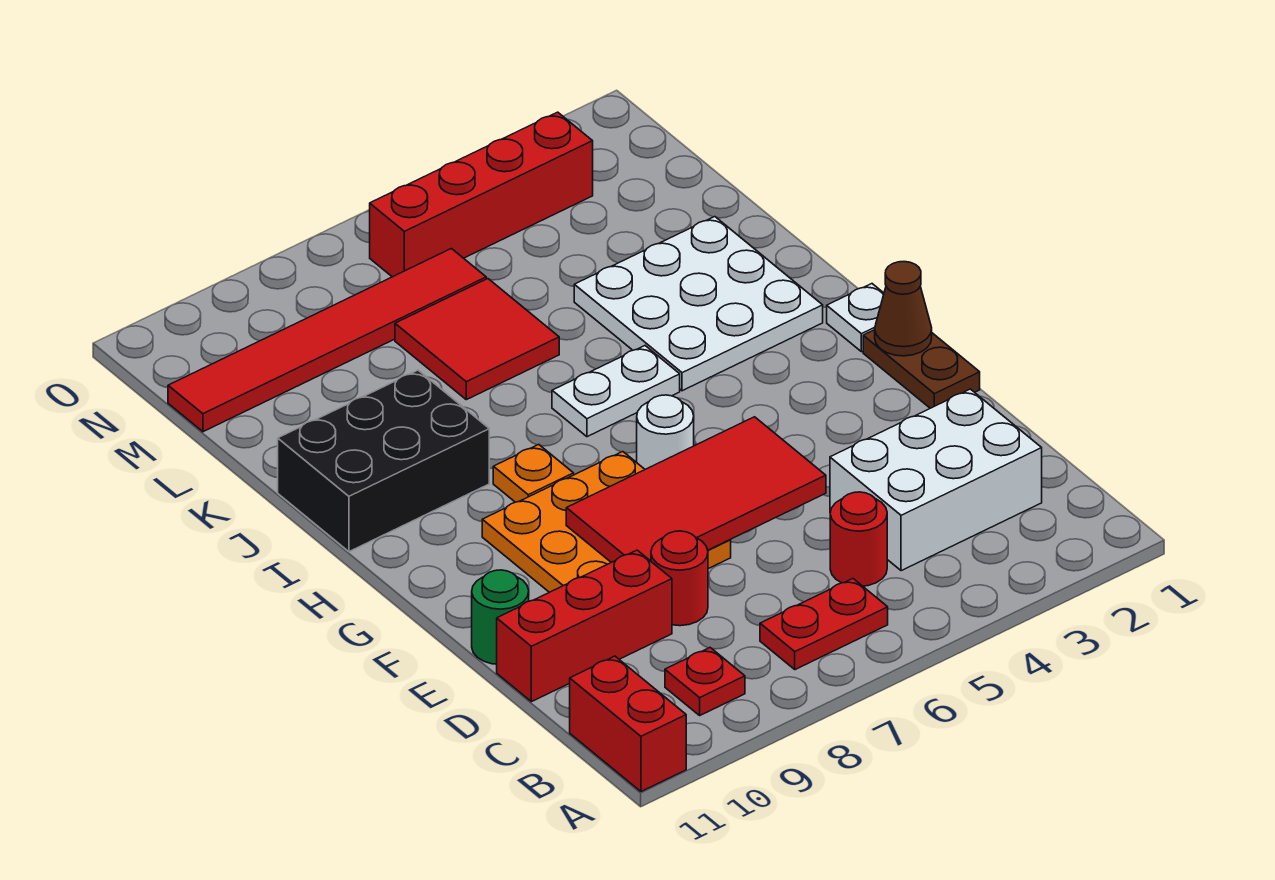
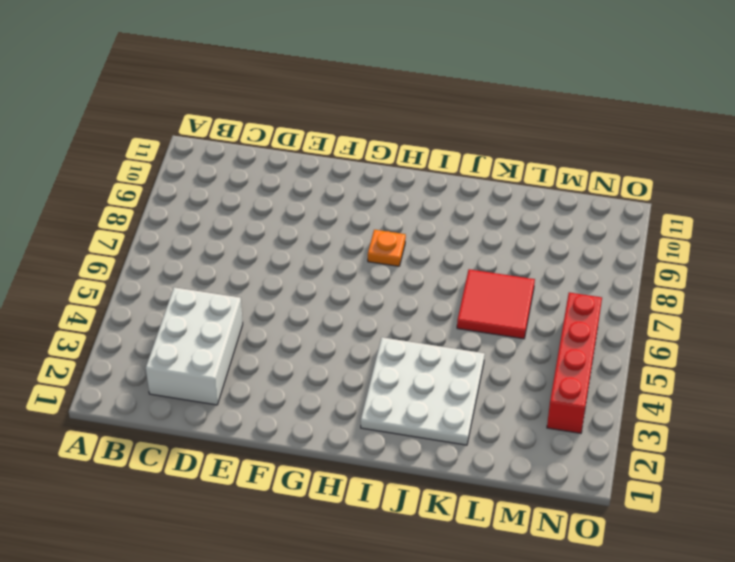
none -> red 1x2 brick [570,656,686,792]
none -> red 1x2 plate [760,579,888,670]
none -> red 1x1 plate [665,648,745,715]

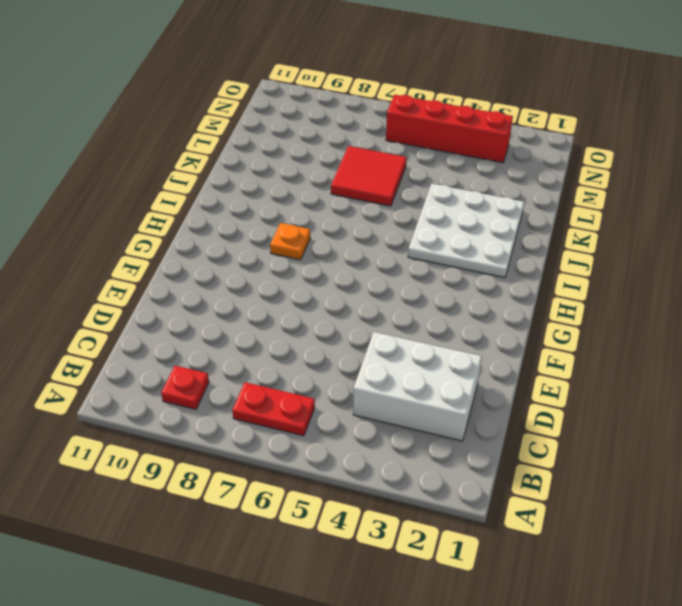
none -> red 1x2 brick [570,656,686,792]
none -> red 1x1 round brick [830,492,887,586]
none -> red 1x1 round brick [651,531,708,626]

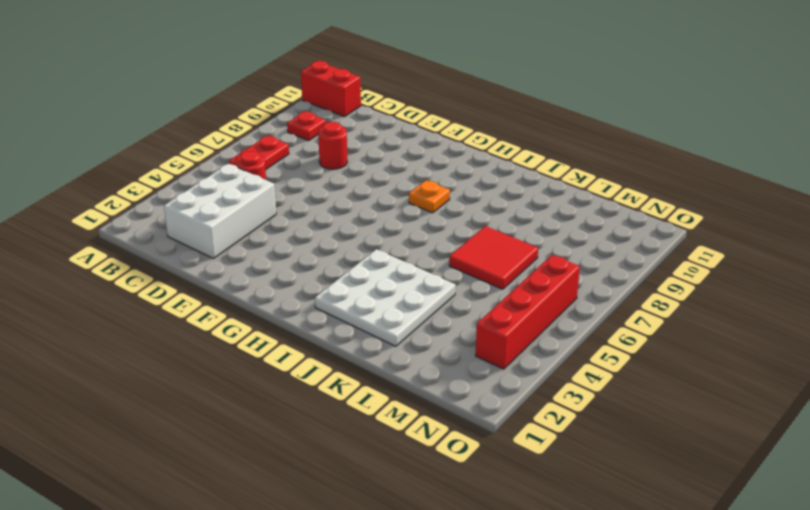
none -> red 1x3 brick [497,550,672,702]
none -> orange 3x3 plate [482,452,731,592]
none -> green 1x1 round brick [472,570,529,664]

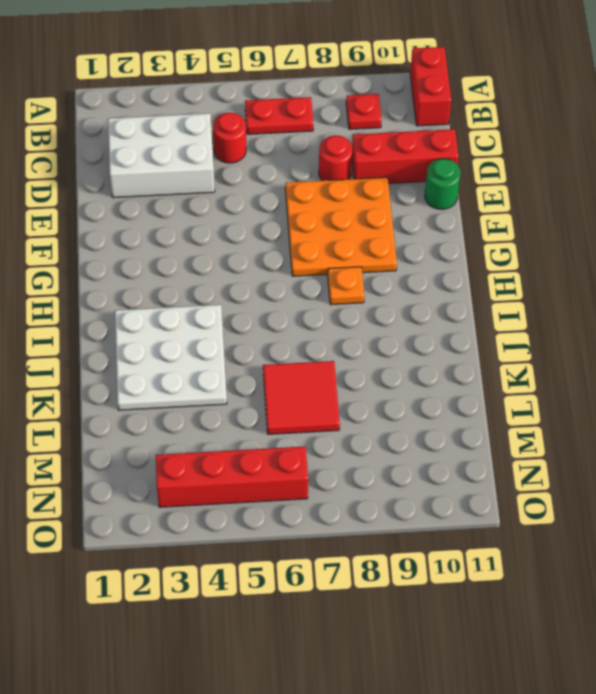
none -> brown 1x2 plate [863,330,980,408]
none -> white 1x1 round brick [637,395,694,469]
none -> white 1x1 plate [827,284,884,352]

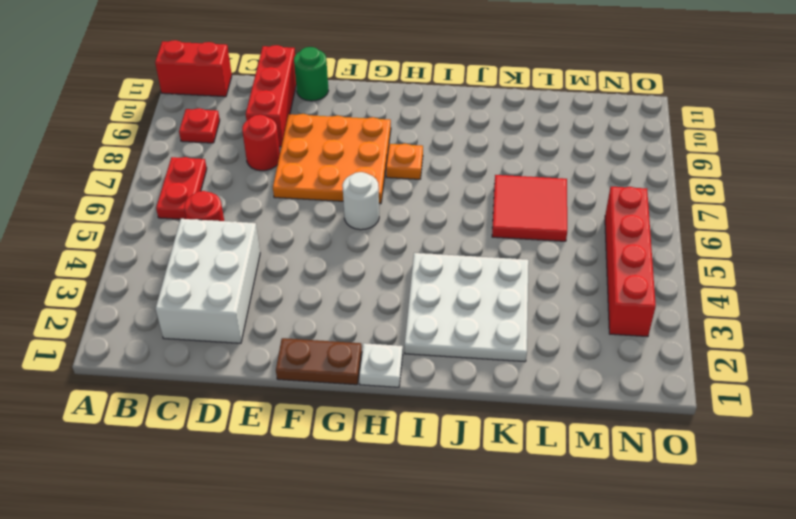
none -> white 1x2 plate [552,346,680,437]
none -> black 2x3 brick [278,370,489,552]
none -> red 1x6 tile [168,249,486,432]

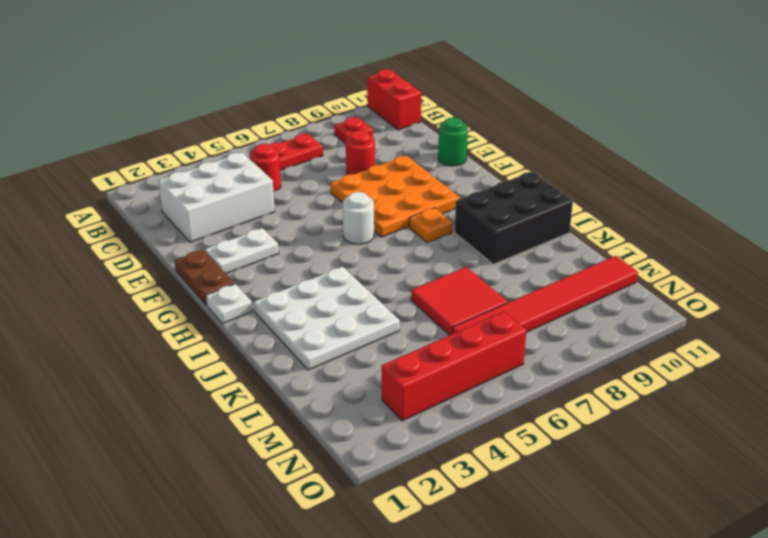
white 1x2 plate [205,228,279,273] -> white 1x2 plate moved to [552,346,680,437]
none -> red 1x3 brick [497,550,672,702]
none -> red 2x4 tile [566,417,826,562]
none -> brown 1x1 cone [875,262,932,356]

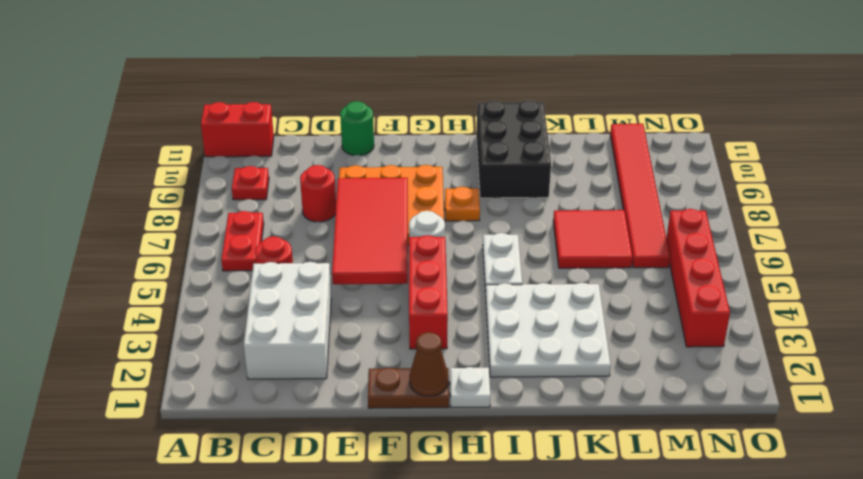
red 1x3 brick [409,235,448,349] -> red 1x3 brick moved to [497,550,672,702]

